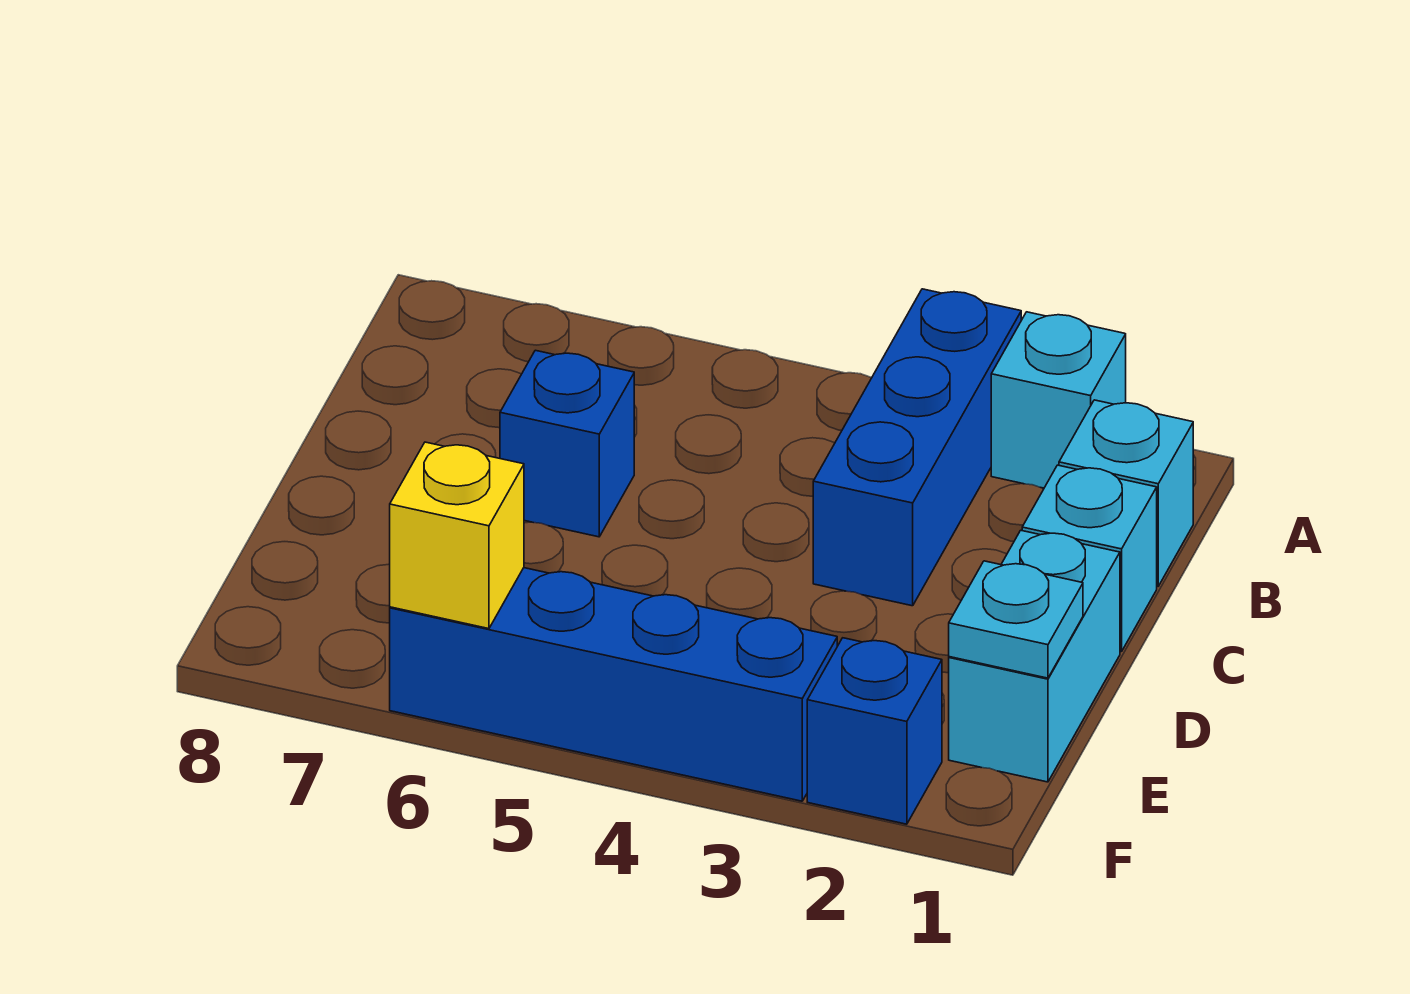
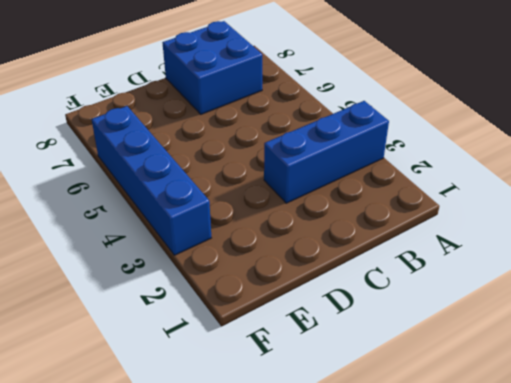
blue 2x2 brick [163,21,262,114] -> none
none -> cyan 1x1 brick [991,312,1126,488]
none -> cyan 1x1 brick [1059,400,1193,586]

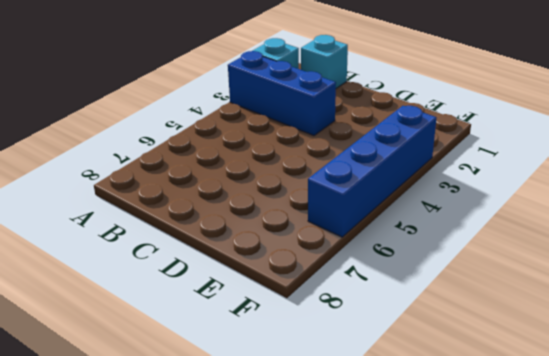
none -> cyan 1x1 brick [1022,465,1157,652]
none -> blue 1x1 brick [500,350,634,537]

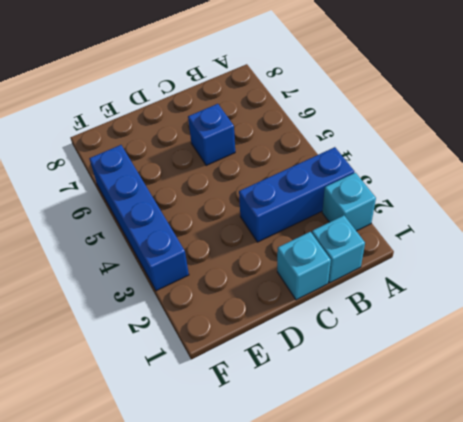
none -> cyan 1x2 brick [949,530,1120,782]
none -> blue 1x1 brick [807,638,942,824]

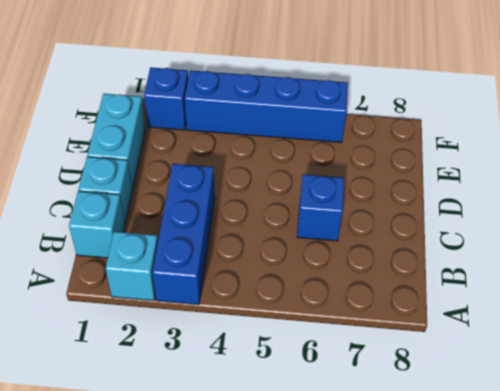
none -> cyan 1x1 plate [949,561,1083,678]
none -> yellow 1x1 brick [390,442,524,629]

